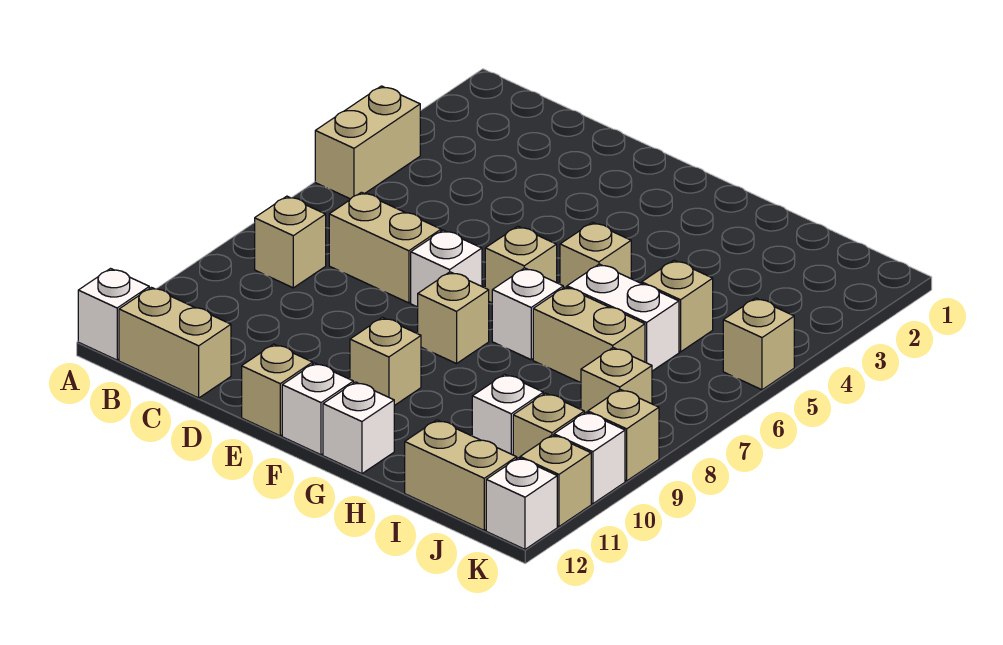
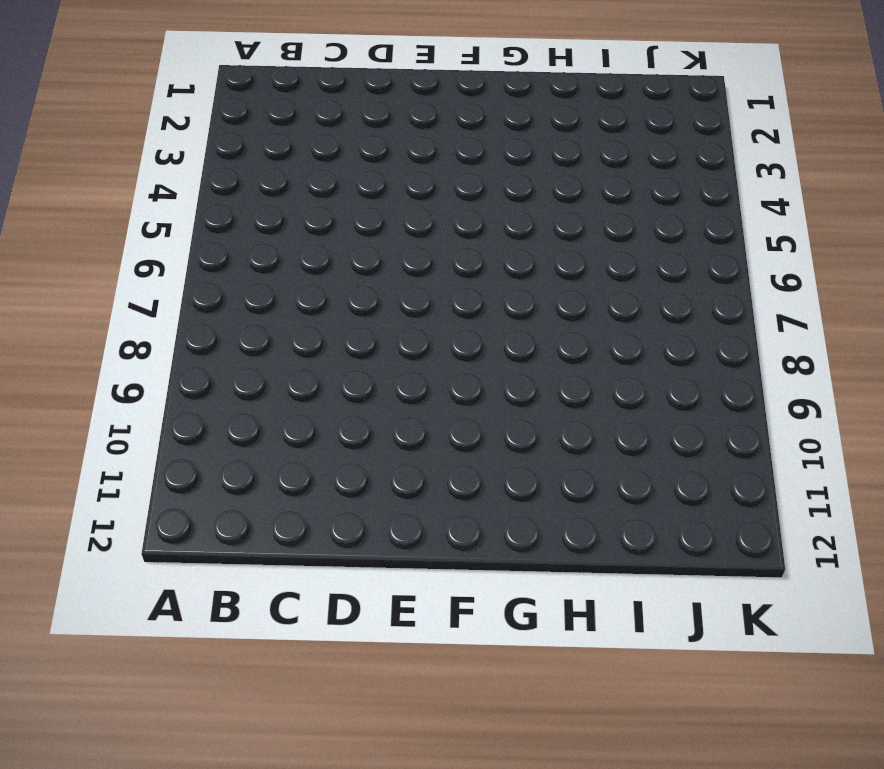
none -> tan 1x2 brick [315,86,420,199]
none -> white 1x1 brick [78,269,149,360]
none -> tan 1x1 brick [255,196,326,288]

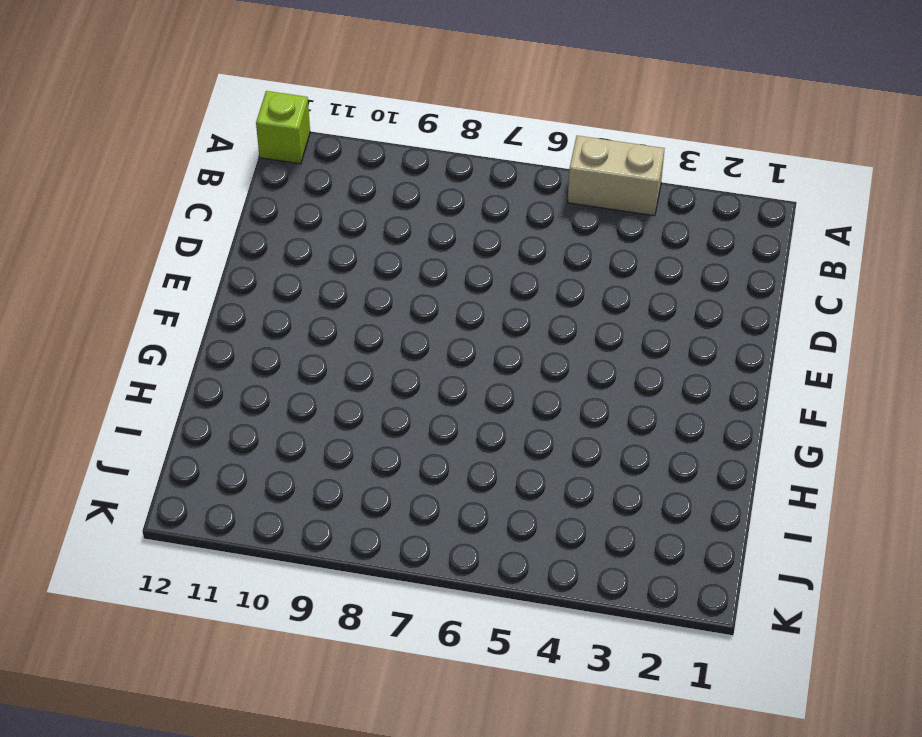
lime 1x1 brick [256,91,310,164] -> white 1x1 brick [78,269,149,360]
none -> tan 1x1 brick [255,196,326,288]
none -> tan 1x2 brick [119,287,231,398]
none -> tan 1x2 brick [329,192,441,303]

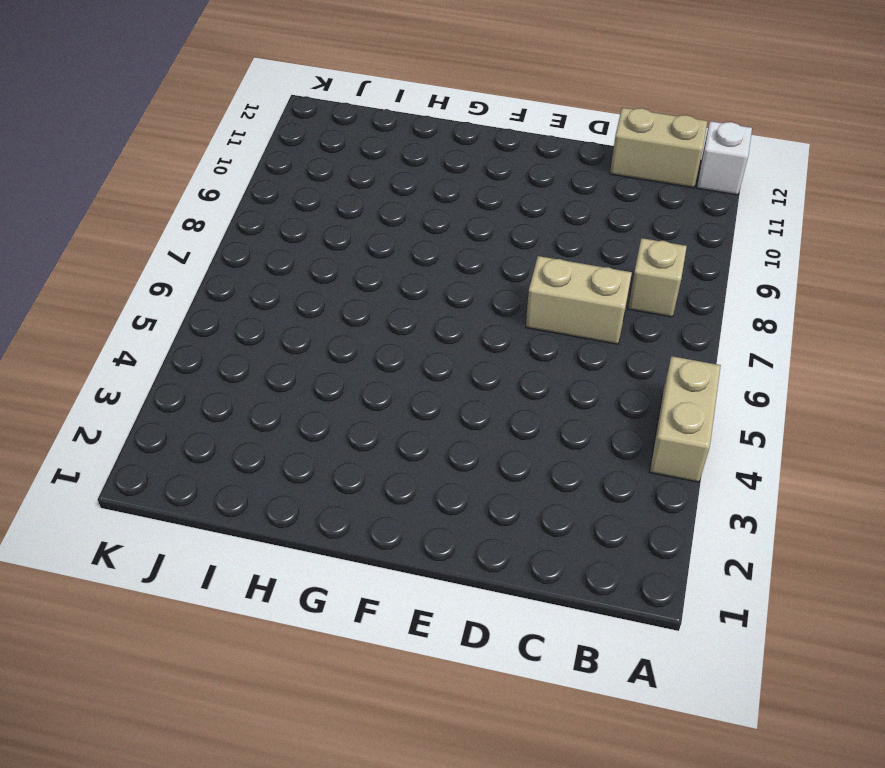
none -> white 1x1 brick [411,230,482,307]
none -> tan 1x1 brick [242,344,313,436]
none -> tan 1x1 brick [485,226,557,303]

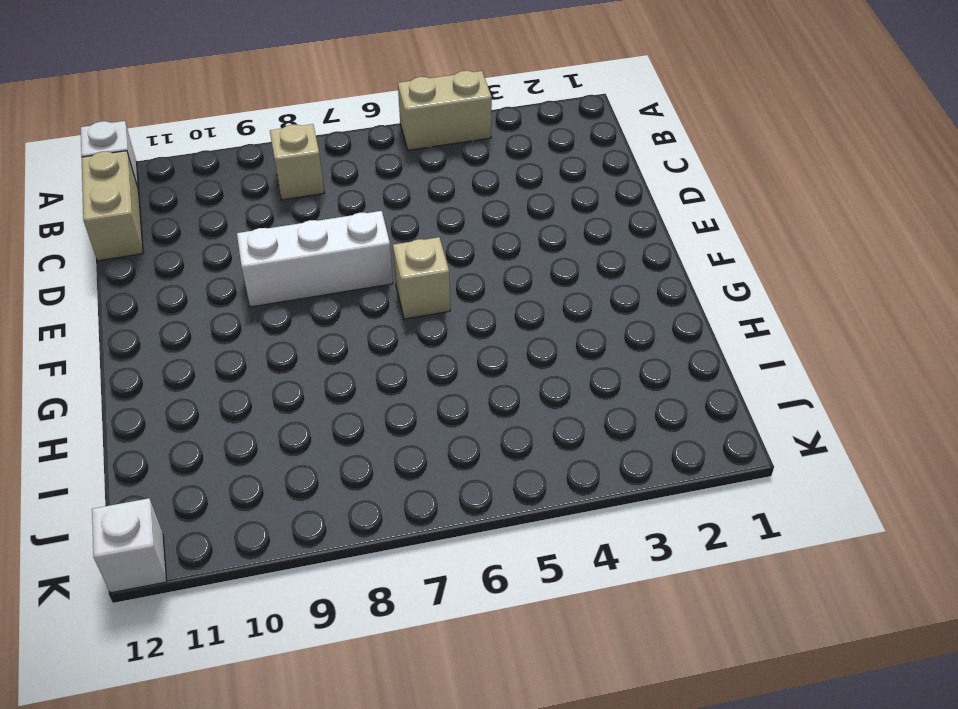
white 1x3 brick [237,211,393,307] -> white 1x1 brick [411,230,482,307]
none -> tan 1x2 brick [329,192,441,303]
none -> tan 1x1 brick [242,344,313,436]
none -> tan 1x1 brick [417,272,489,364]

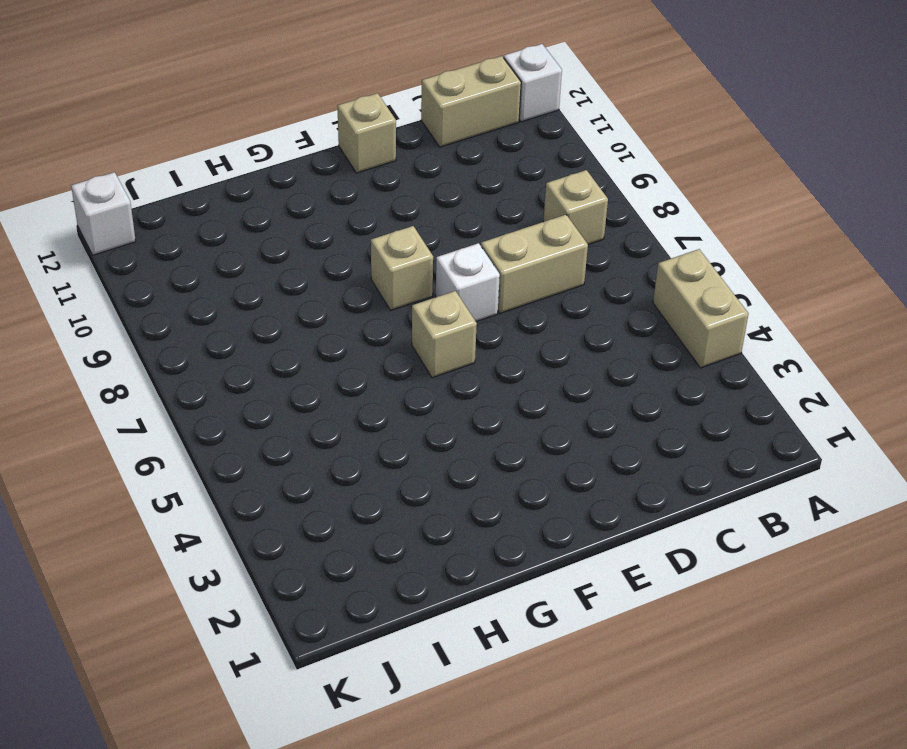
none -> tan 1x1 brick [350,318,421,406]
none -> white 1x1 brick [282,363,353,455]
none -> tan 1x1 brick [560,222,631,288]

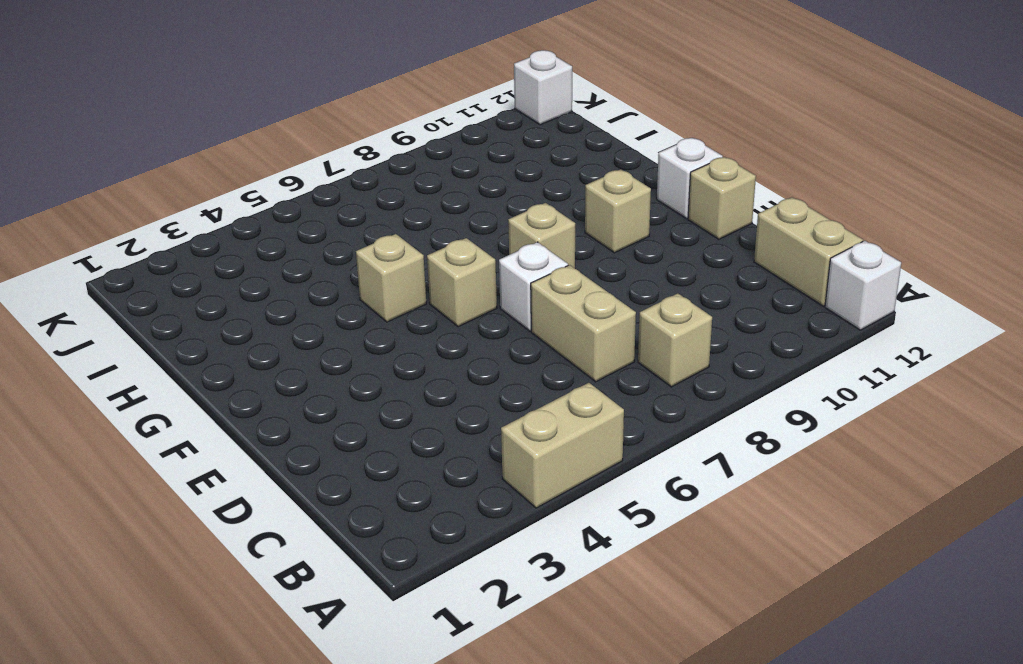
none -> white 1x1 brick [492,268,563,360]
none -> white 1x1 brick [323,382,394,474]
none -> white 1x2 brick [567,264,679,371]

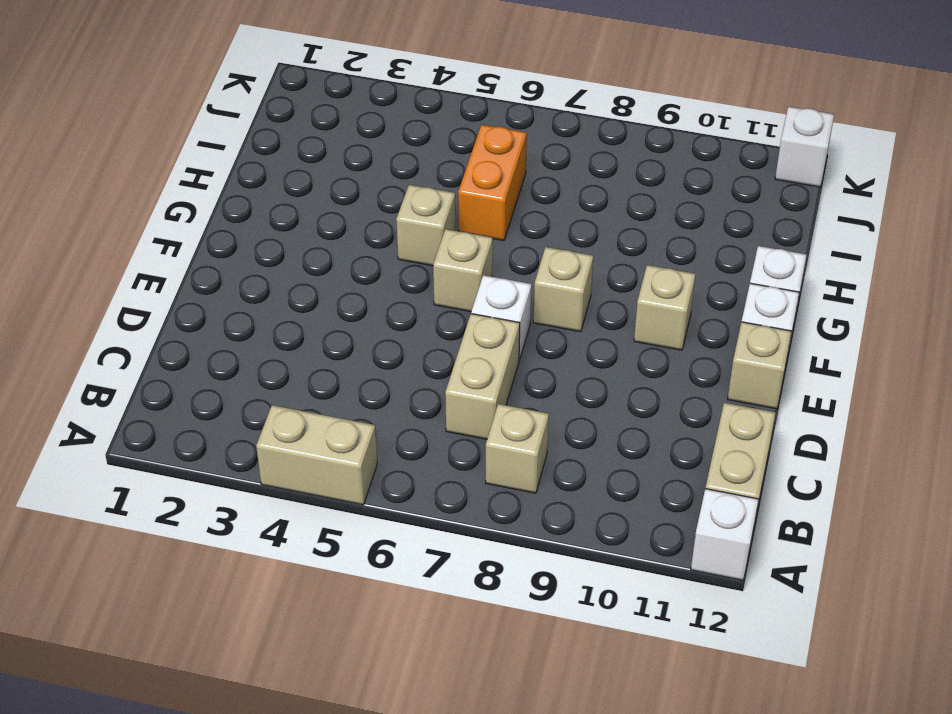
orange 1x2 brick [458,125,527,240] -> white 1x2 brick [567,264,679,371]
none -> white 1x1 brick [492,268,563,360]
none -> tan 1x2 brick [533,287,645,383]
none -> tan 1x1 brick [642,260,713,352]

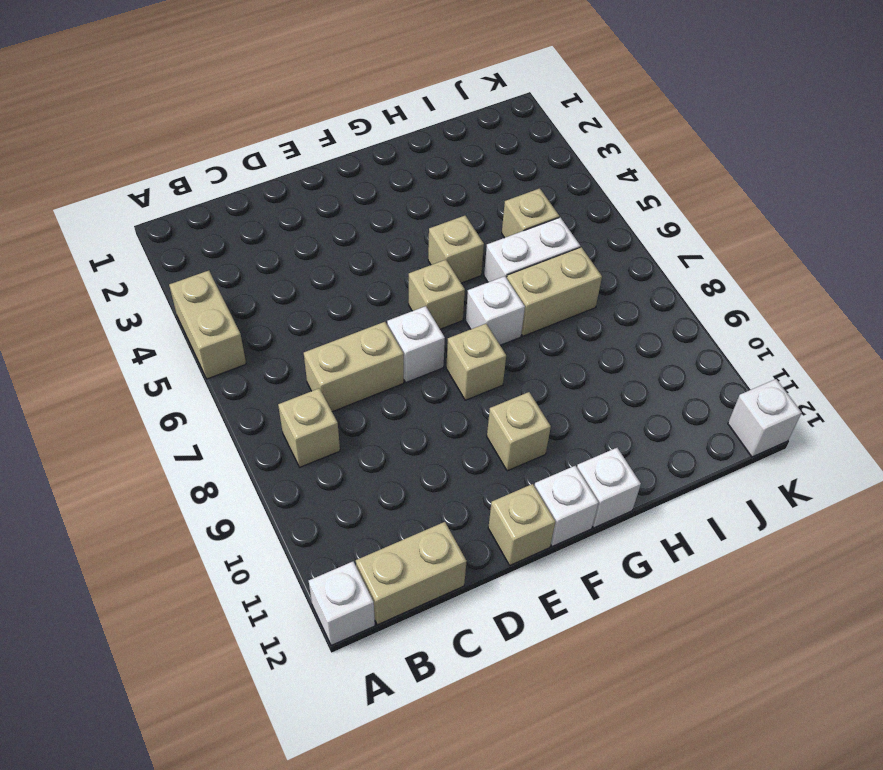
none -> white 1x1 brick [472,374,543,455]
none -> tan 1x2 brick [405,420,517,530]
none -> tan 1x1 brick [581,348,652,413]

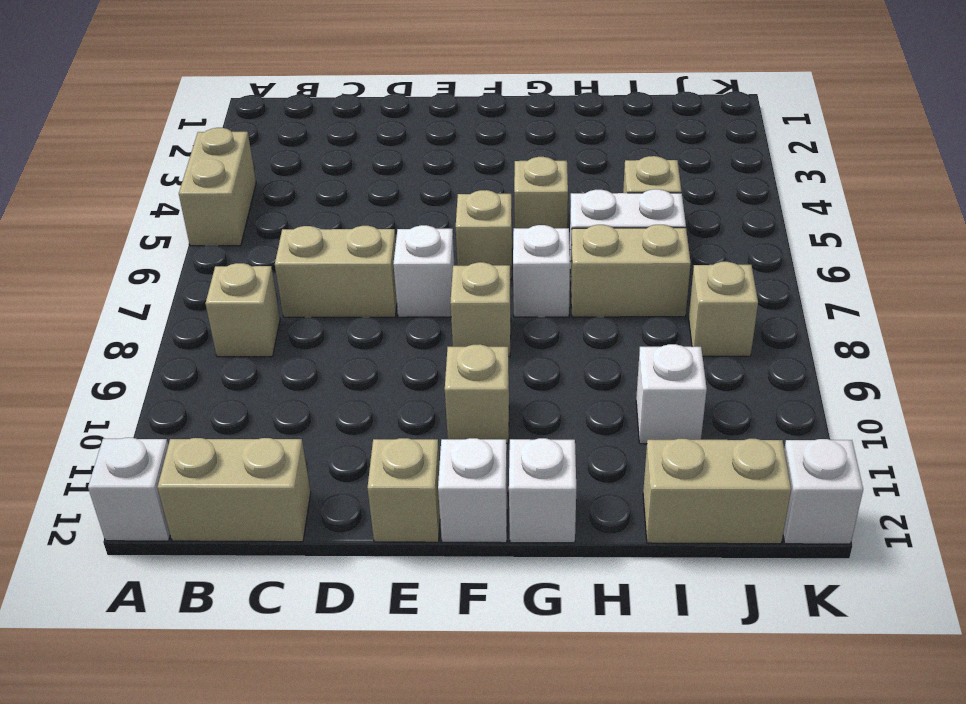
none -> tan 1x1 brick [513,393,584,458]
none -> tan 1x1 brick [723,298,794,390]
none -> tan 1x1 brick [588,389,659,481]

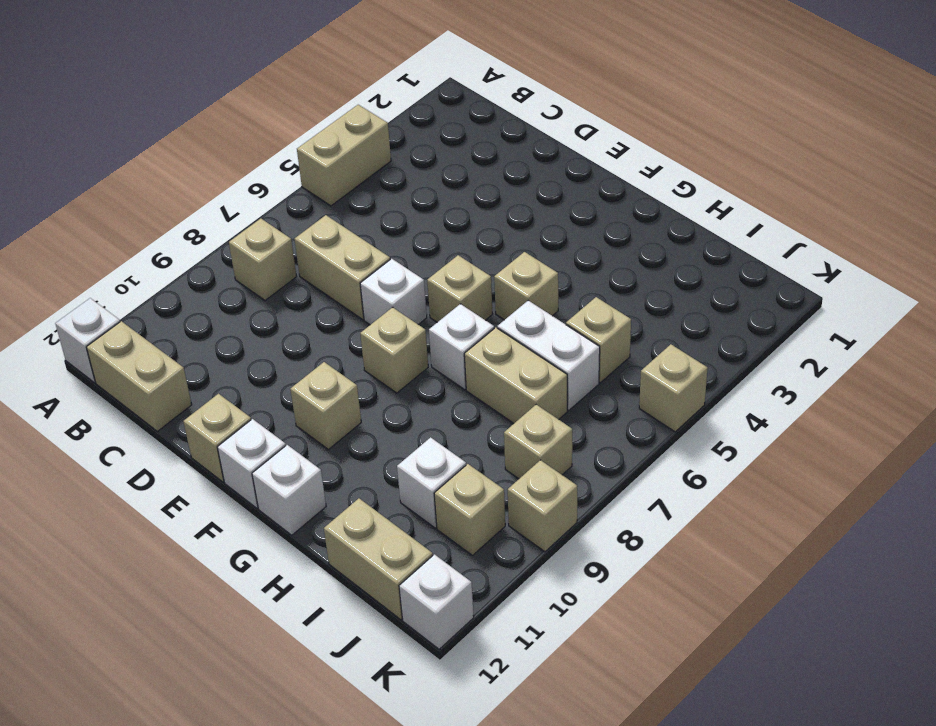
none -> white 1x1 brick [554,412,625,504]
none -> tan 1x1 brick [520,435,591,527]

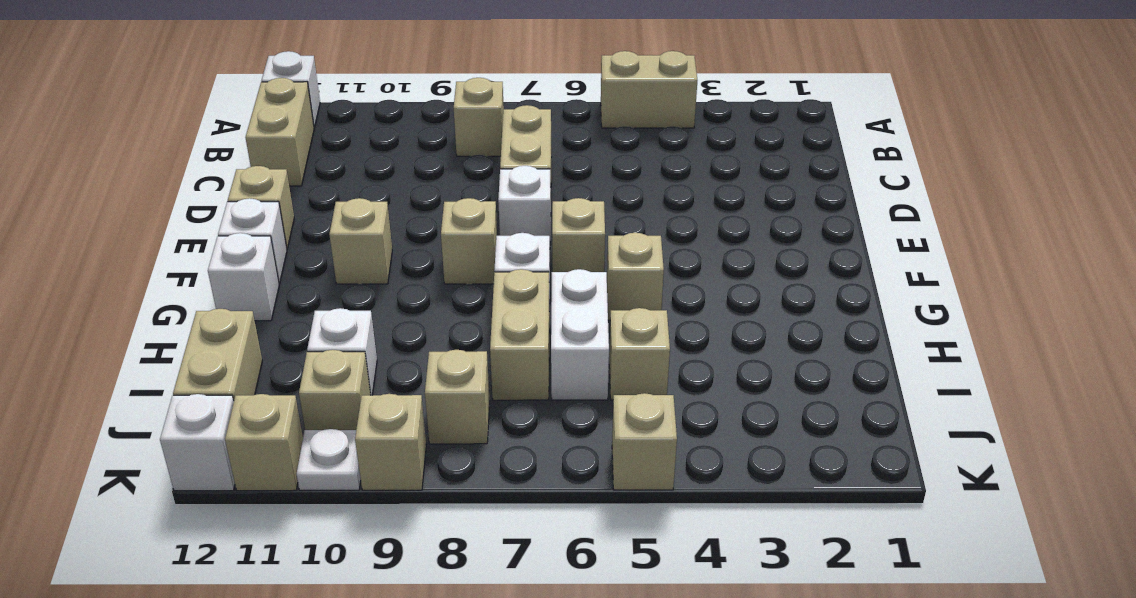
white 1x1 plate [297,429,361,490] -> white 1x1 brick [554,412,625,504]

